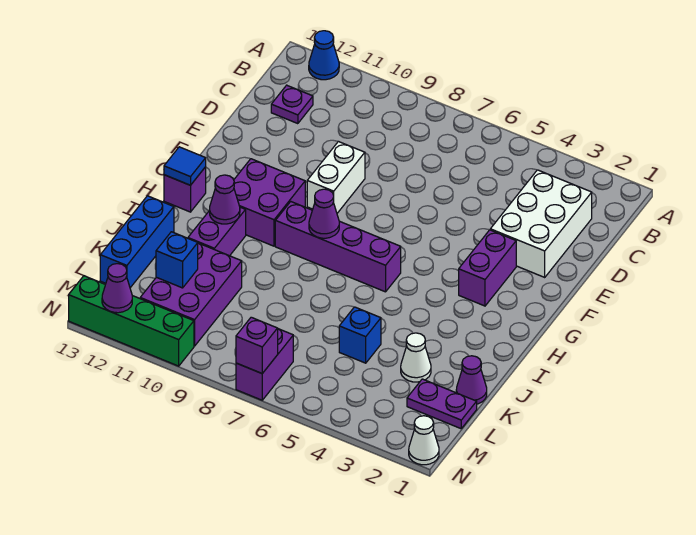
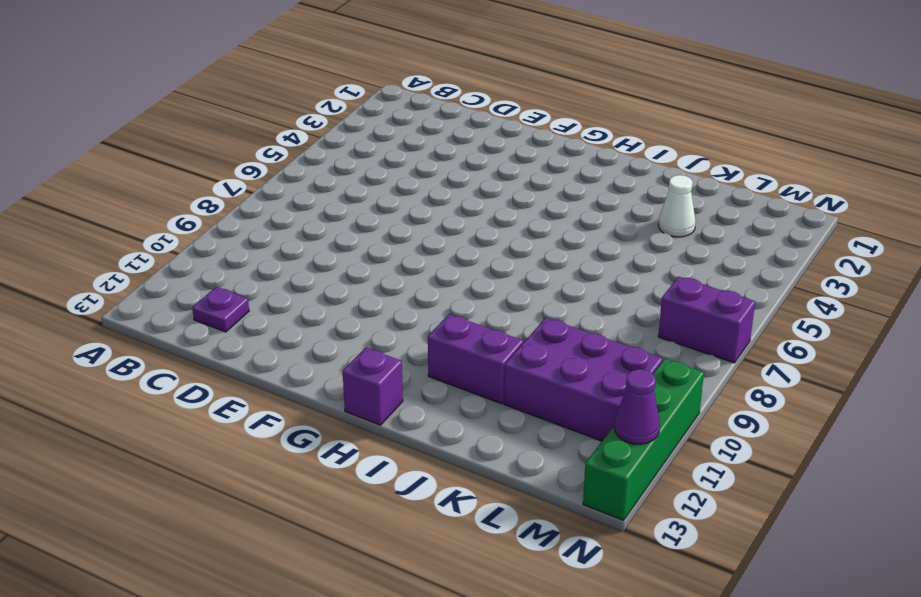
none -> blue 1x1 cone [309,31,339,80]
none -> white 2x3 brick [490,170,592,277]
none -> white 1x2 brick [307,142,365,213]

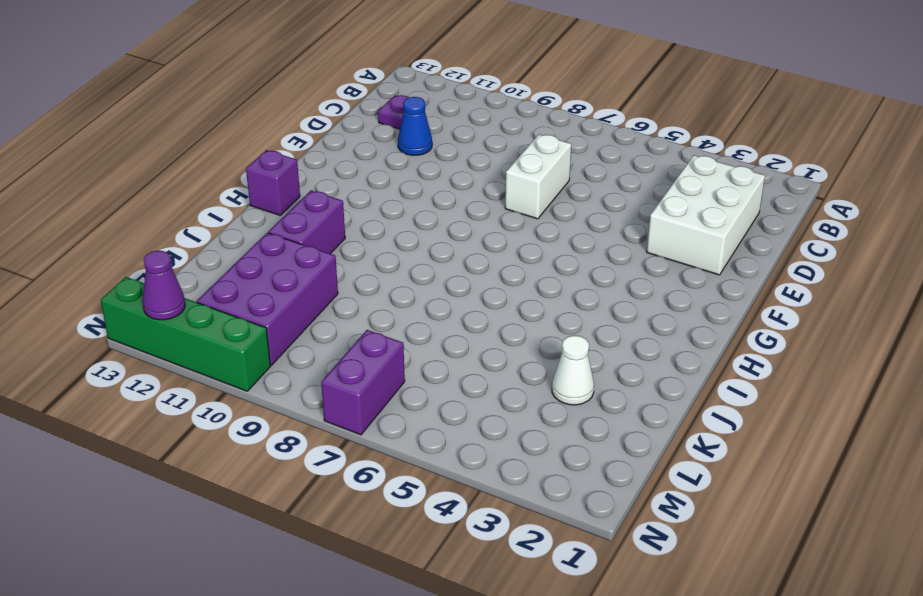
white 1x2 brick [505,134,571,219] -> white 1x2 brick moved to [307,142,365,213]
blue 1x1 cone [398,97,432,155] -> blue 1x1 cone moved to [309,31,339,80]
none -> purple 1x2 brick [459,230,516,306]
none -> purple 2x2 brick [234,159,305,246]
none -> purple 1x4 brick [275,202,401,292]

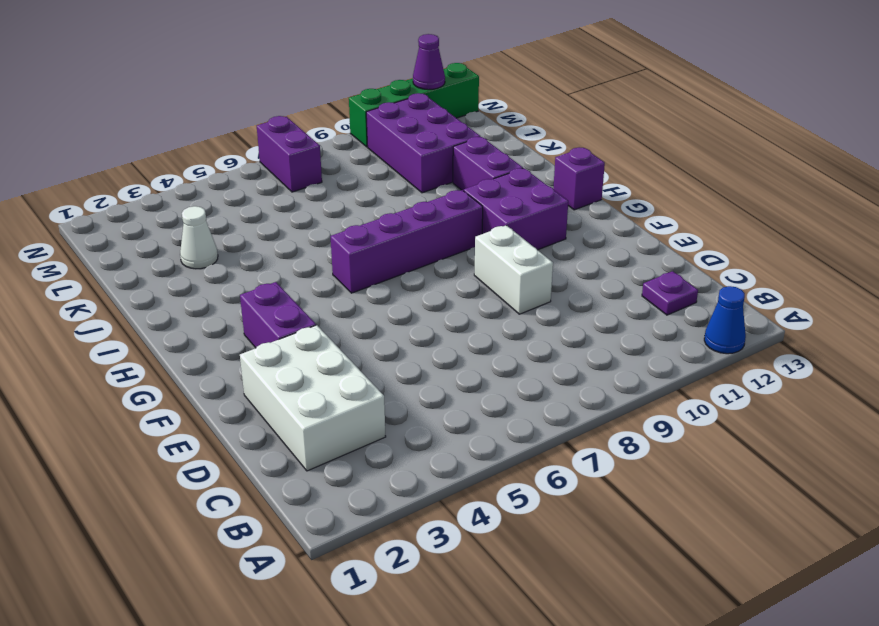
none -> blue 1x3 brick [100,196,174,288]
none -> purple 1x1 cone [456,356,487,404]
none -> blue 1x1 brick [339,307,381,363]

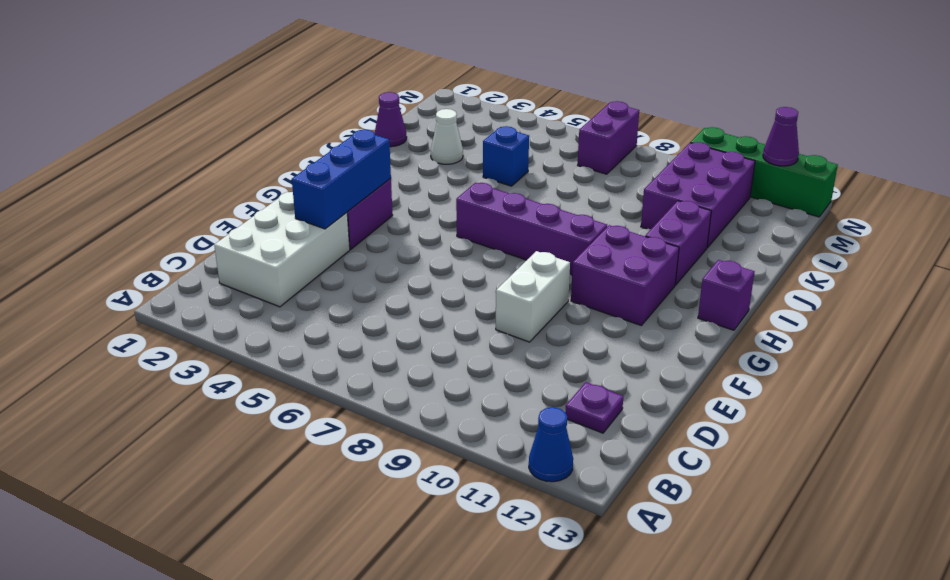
blue 1x3 brick [292,130,391,229] -> blue 1x3 brick moved to [100,196,174,288]
none -> purple 1x2 plate [407,379,477,429]
none -> white 1x1 cone [409,416,439,465]
none -> purple 1x1 cone [309,189,339,238]

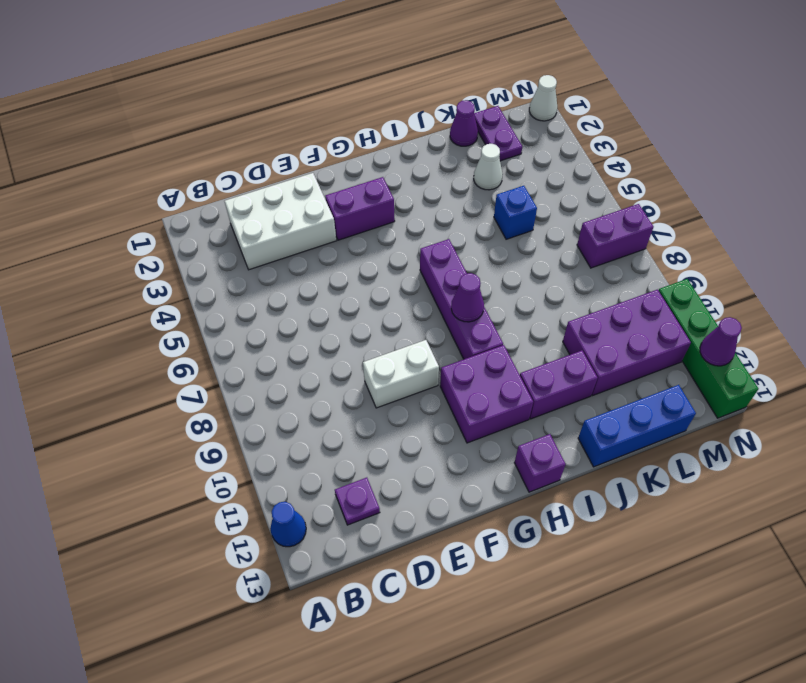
none -> blue 1x1 tile [164,147,206,185]
none -> purple 1x1 cone [210,175,240,224]
none -> blue 1x1 brick [156,232,198,288]

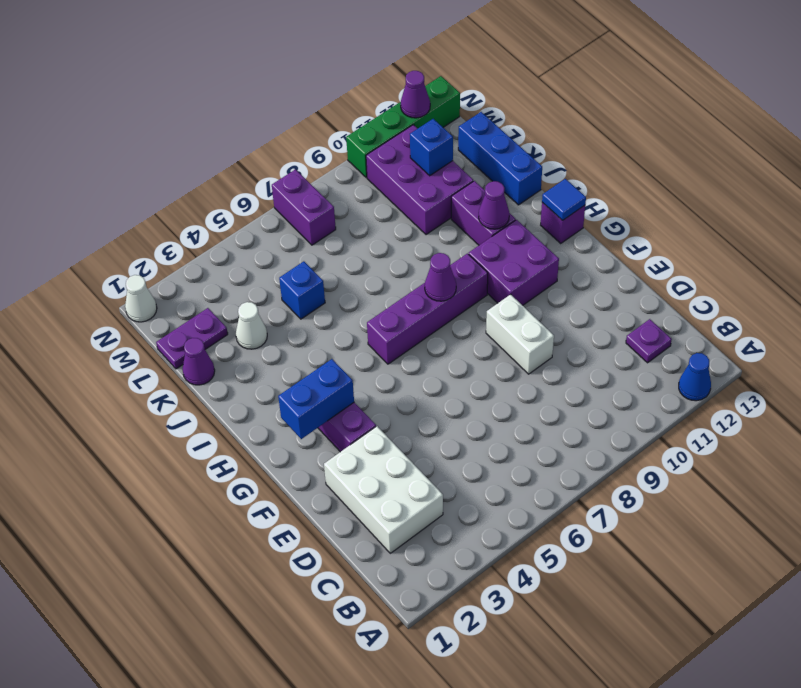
blue 1x2 brick [278,359,354,439] -> none
none -> purple 1x1 brick [236,317,278,373]

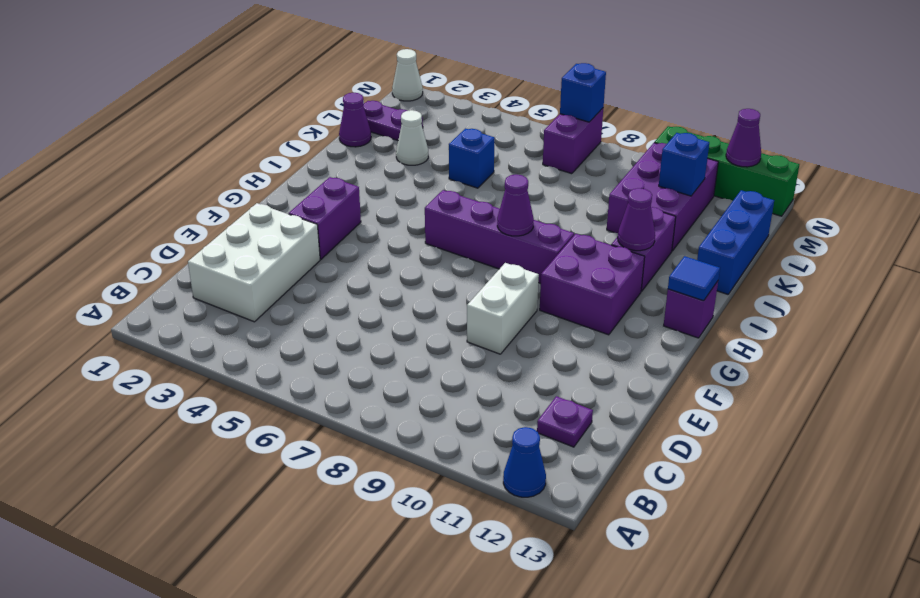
blue 1x1 brick [560,63,606,122] -> purple 1x1 brick [236,317,278,373]

